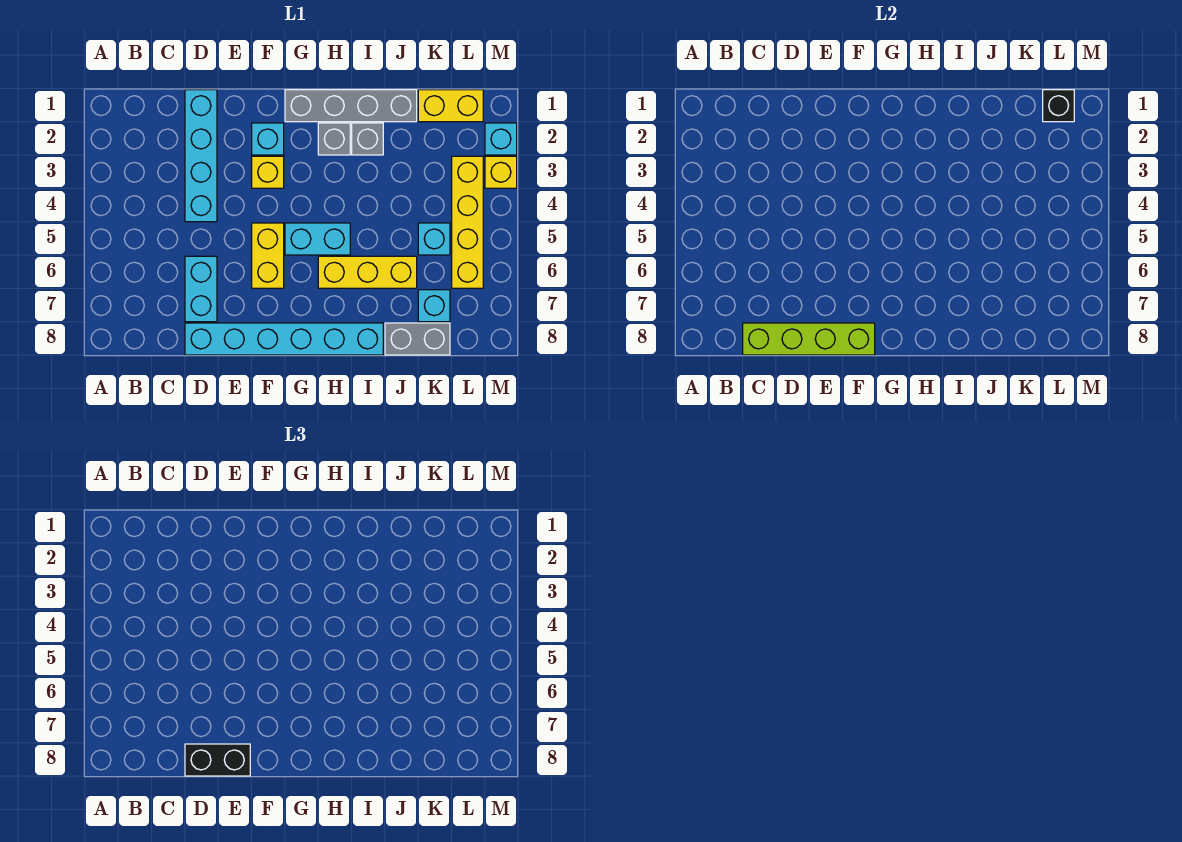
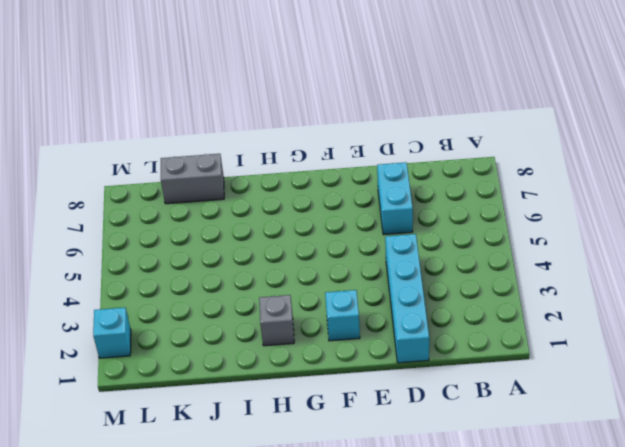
none -> cyan 1x6 brick [185,323,383,355]
none -> yellow 1x1 brick [252,156,284,188]
none -> yellow 1x2 brick [252,223,284,288]

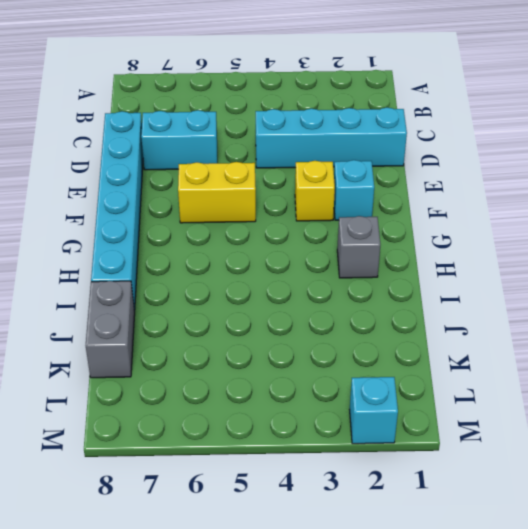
none -> grey 1x4 brick [285,90,417,122]
none -> cyan 1x2 brick [285,223,350,255]
none -> yellow 1x3 brick [318,256,417,288]

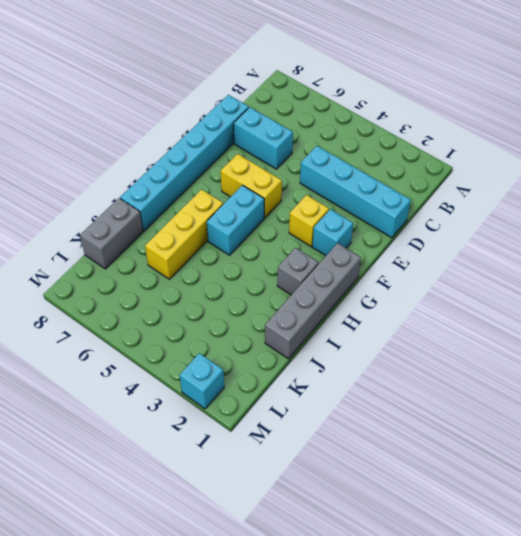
none -> grey 1x1 brick [352,123,383,155]
none -> yellow 1x2 brick [418,90,483,122]
none -> cyan 1x1 brick [418,223,450,255]

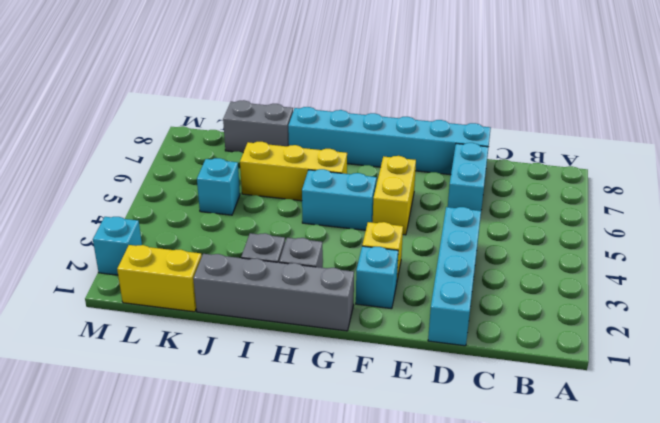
none -> cyan 1x1 brick [418,290,450,322]
none -> yellow 1x4 brick [452,156,483,288]
none -> yellow 1x1 brick [485,156,517,188]

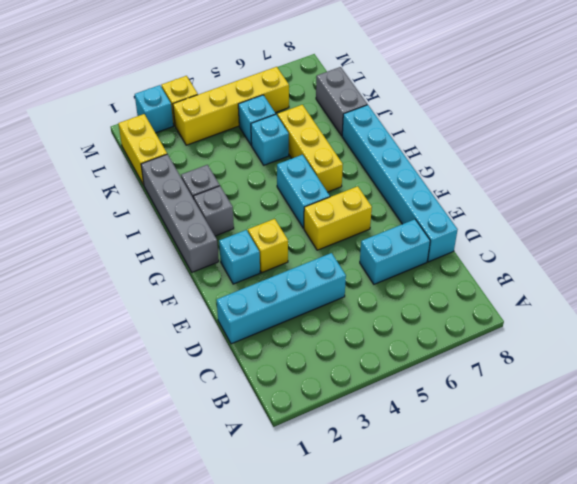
cyan 1x1 brick [251,114,289,165] -> cyan 1x1 brick moved to [418,290,450,322]
none -> lime 1x4 brick [743,323,875,355]
none -> black 1x1 brick [1043,90,1074,122]
none -> black 1x2 brick [185,744,250,776]

